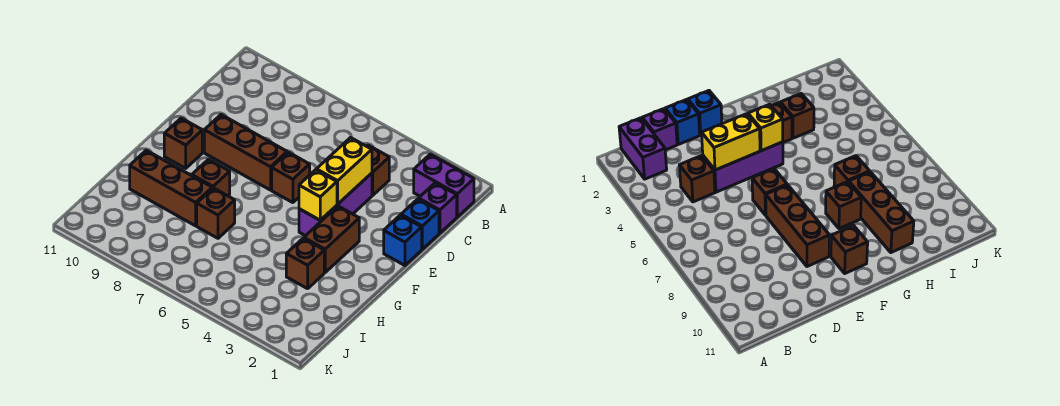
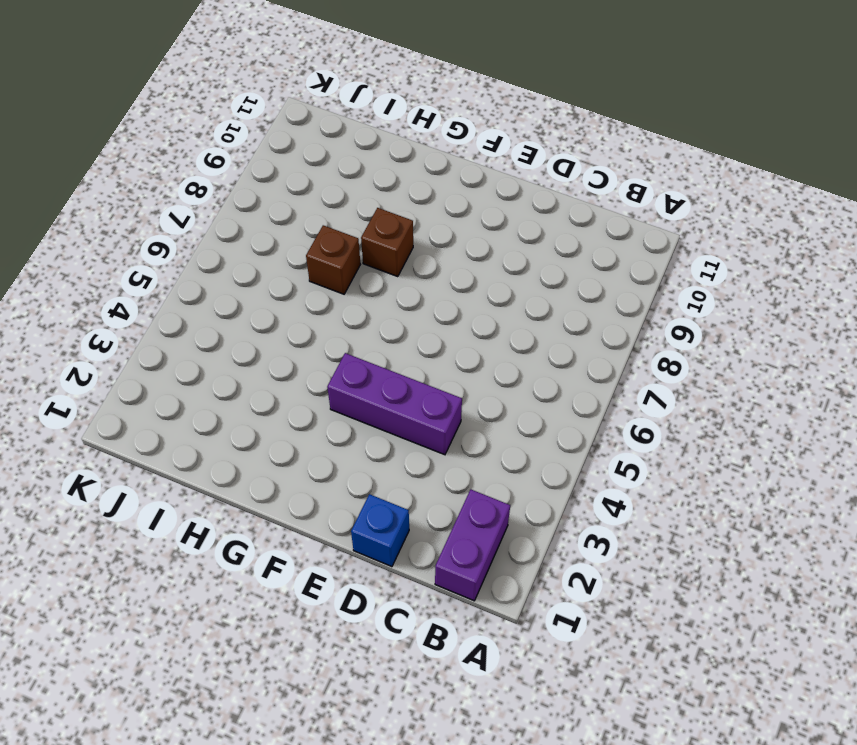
none -> purple 1x1 brick [419,183,457,233]
none -> brown 1x1 brick [367,145,389,195]
none -> blue 1x1 brick [384,215,422,265]

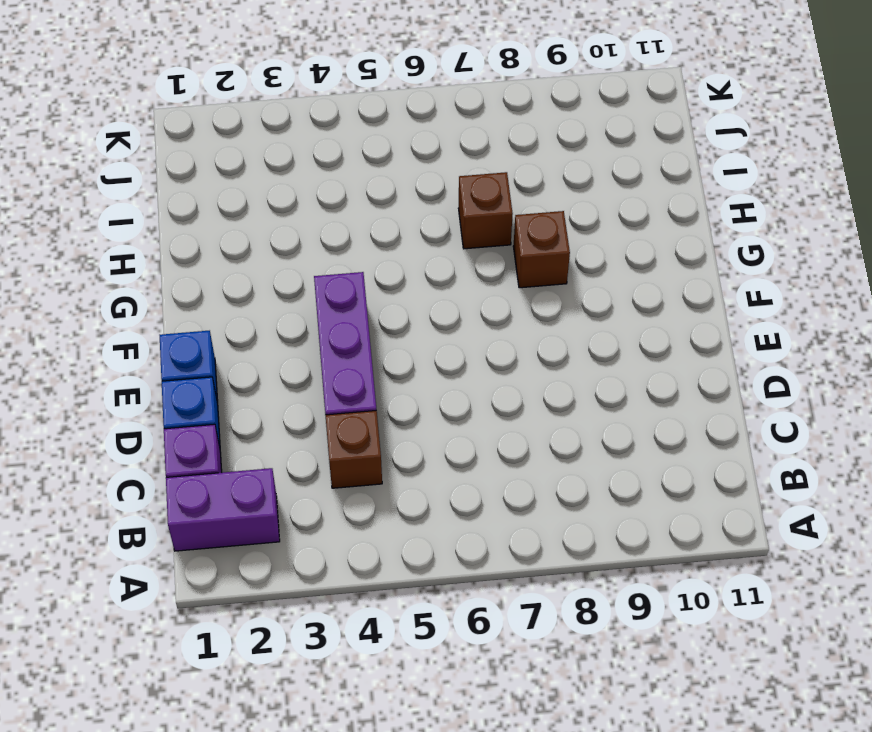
none -> brown 1x1 brick [272,152,310,203]
none -> brown 1x3 brick [204,115,287,190]
none -> brown 1x2 brick [304,206,359,272]

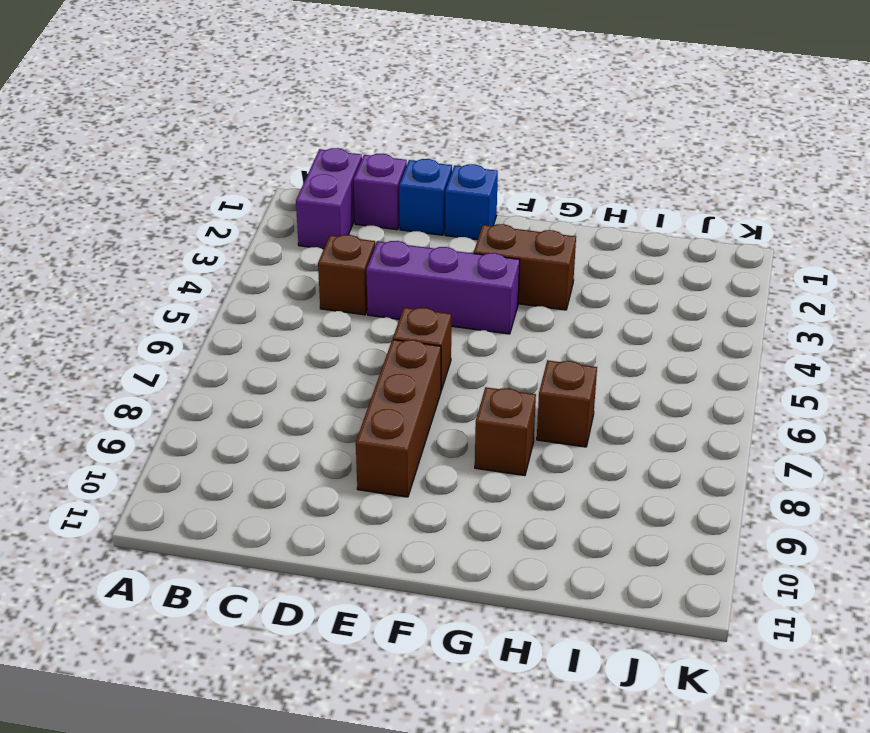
none -> brown 1x1 brick [164,118,202,168]
none -> brown 1x1 brick [286,238,324,289]
none -> brown 1x3 brick [130,150,212,226]

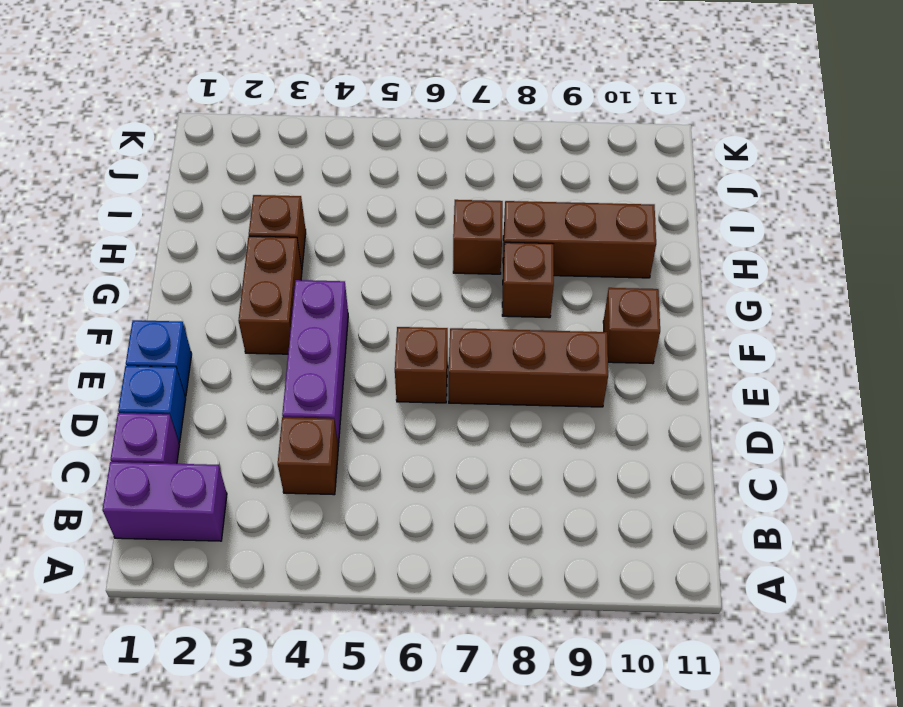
none -> yellow 1x2 brick [316,138,372,204]
none -> yellow 1x1 brick [299,170,337,220]

